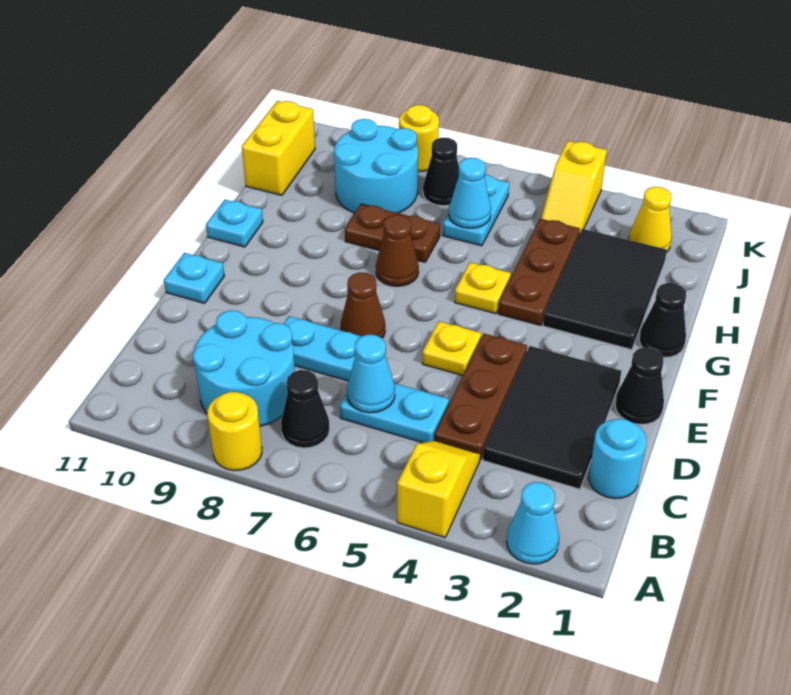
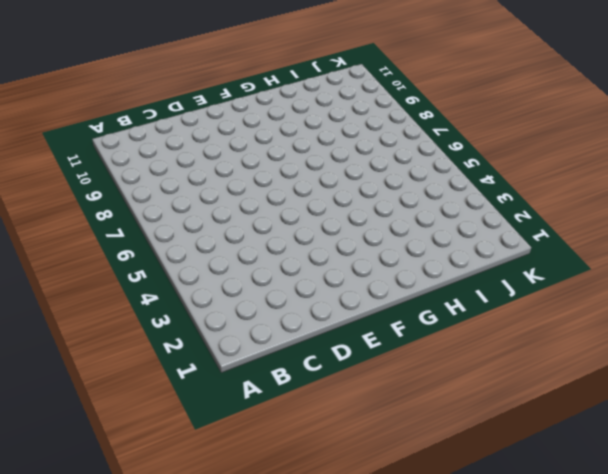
none -> cyan 1x1 cone [506,482,559,564]
none -> yellow 1x2 slope [397,441,480,538]
none -> yellow 1x1 round brick [207,392,262,471]
none -> black 1x1 cone [281,370,330,448]

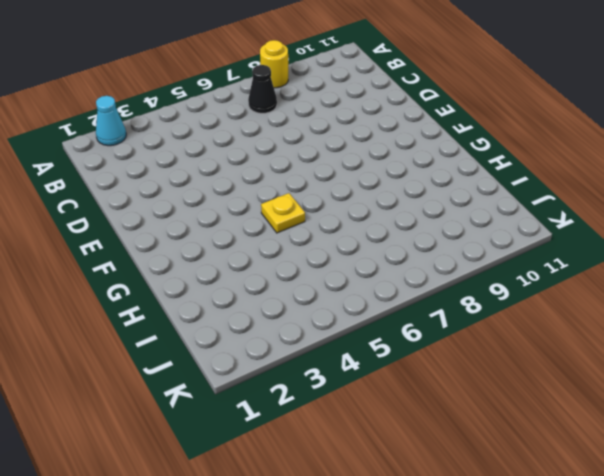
none -> yellow 1x2 slope [397,441,480,538]
none -> cyan 2x2 round brick [193,310,295,426]
none -> cyan 1x1 round brick [588,419,647,499]
none -> black 2x3 tile [483,346,622,489]

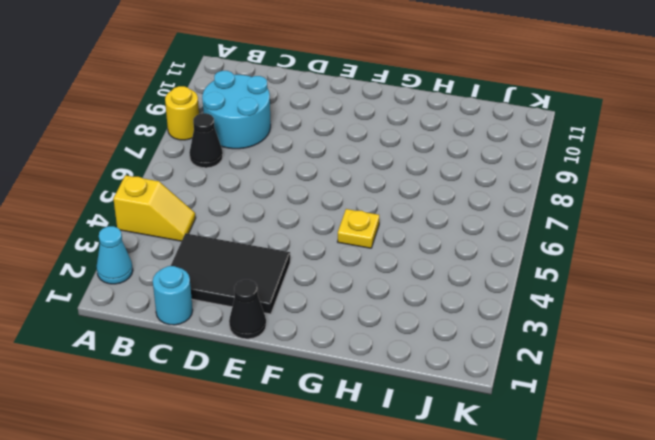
none -> brown 1x3 plate [435,334,527,459]
none -> cyan 1x2 plate [340,383,449,443]
none -> cyan 1x2 plate [284,316,361,381]
none -> yellow 1x1 plate [422,321,481,376]

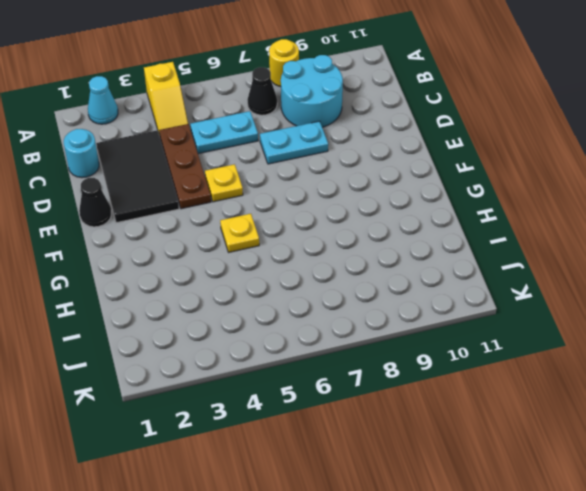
none -> brown 1x1 cone [341,272,385,338]
none -> cyan 1x1 plate [164,253,224,303]
none -> black 1x1 cone [639,283,686,357]
none -> black 2x3 tile [543,229,667,350]

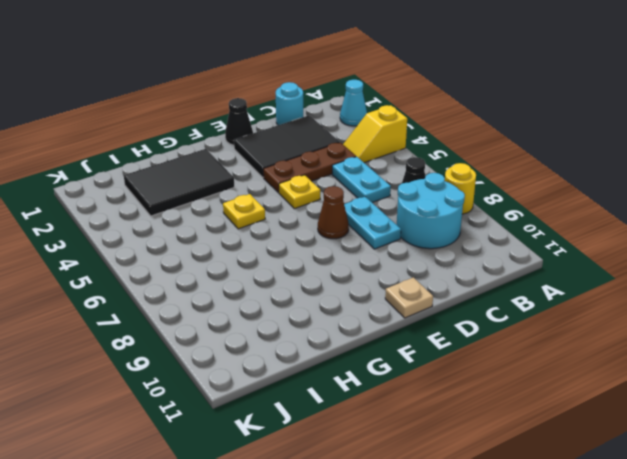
tan 1x1 plate [385,277,433,318] -> cyan 1x1 plate [164,253,224,303]
none -> black 1x1 cone [639,283,686,357]
none -> brown 1x3 plate [498,219,580,325]
none -> brown 1x1 cone [376,215,419,286]
none -> cyan 1x1 plate [206,200,263,247]

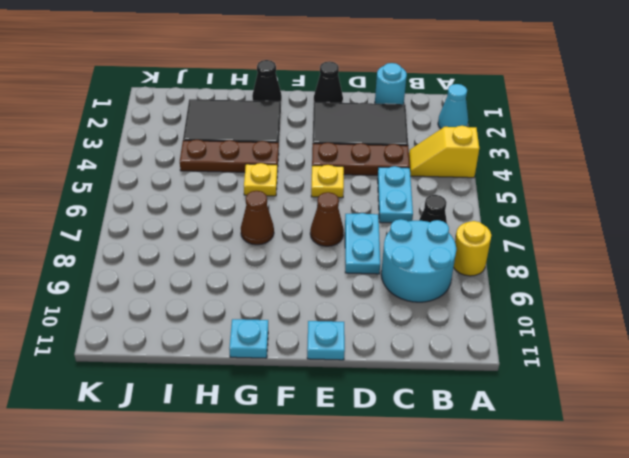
none -> brown 1x2 plate [345,204,440,262]
none -> cyan 1x2 plate [443,175,509,246]
none -> cyan 2x2 round brick [334,119,418,213]
none -> yellow 1x2 brick [242,101,315,195]

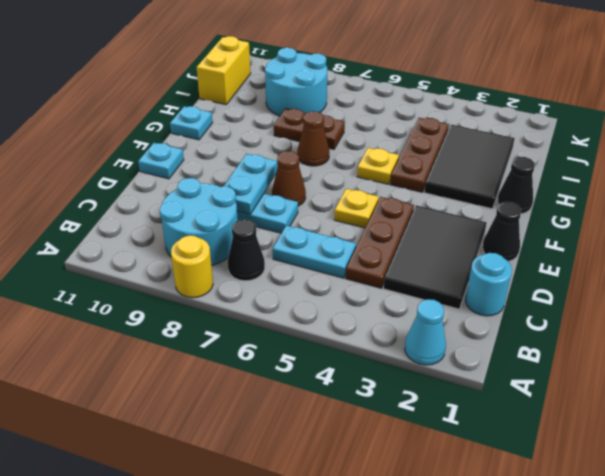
cyan 1x2 plate [224,154,278,214] -> cyan 1x2 plate moved to [443,175,509,246]
none -> yellow 1x2 slope [397,441,480,538]
none -> yellow 1x1 cone [629,187,672,252]
none -> yellow 1x2 slope [541,141,607,234]
none -> black 1x1 cone [423,138,459,206]

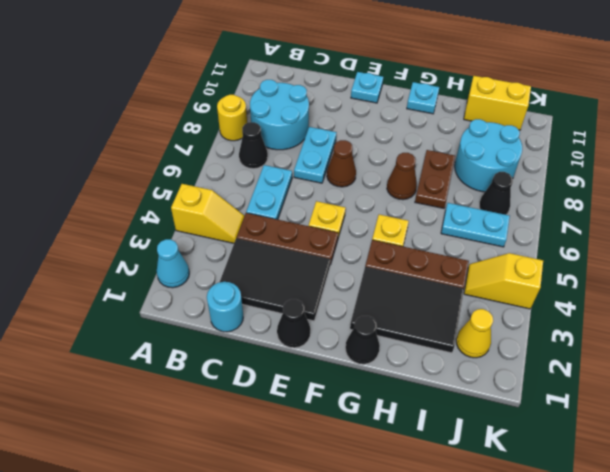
none -> yellow 1x1 round brick [399,105,439,172]
none -> cyan 1x1 cone [347,334,395,413]
none -> cyan 1x1 cone [449,158,491,228]

